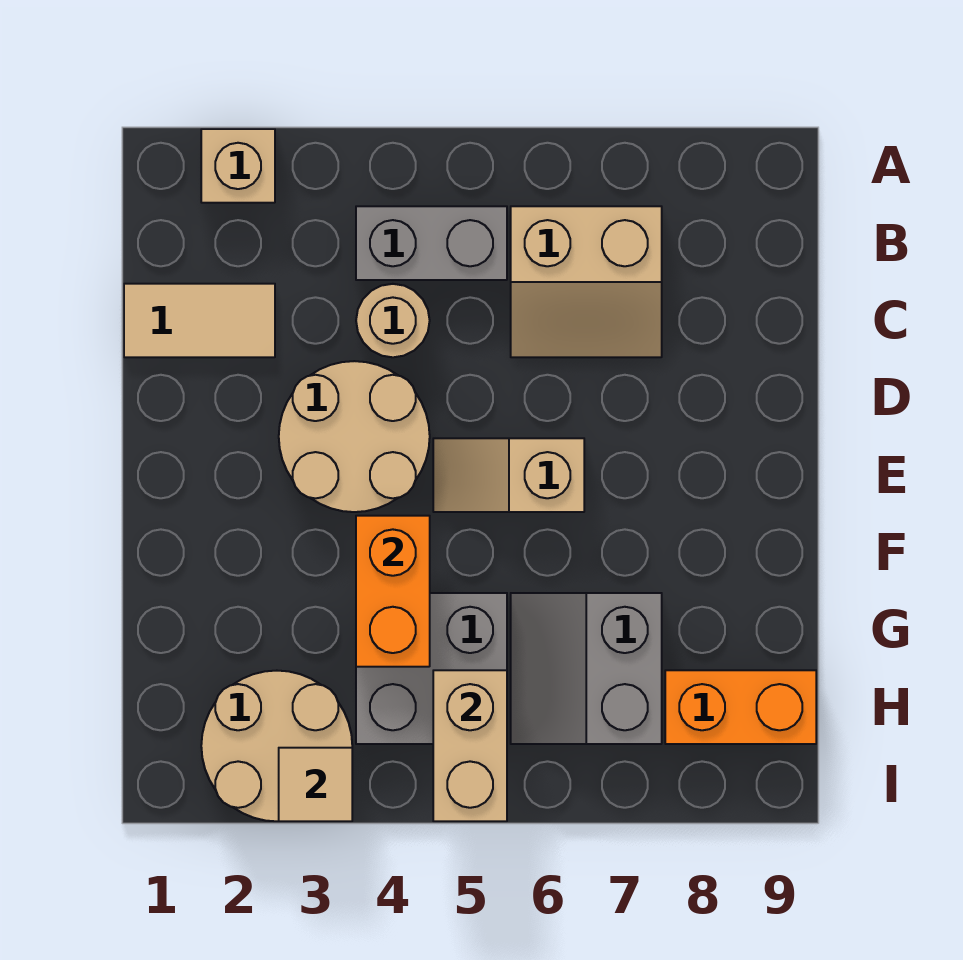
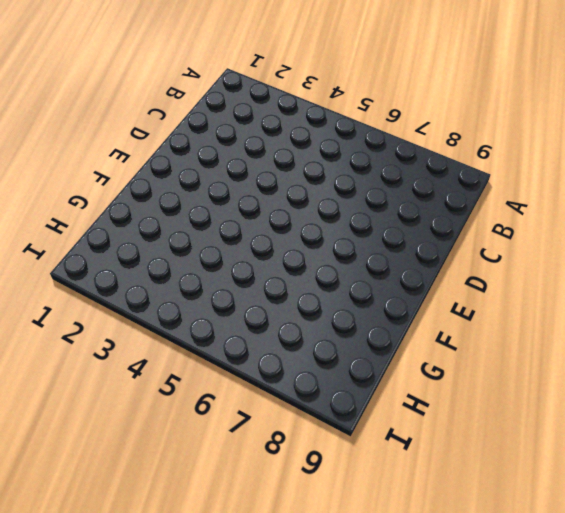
none -> tan 1x1 brick [201,129,275,203]
none -> grey 1x2 brick [356,206,507,280]
none -> tan 2x2 slope [511,206,662,357]

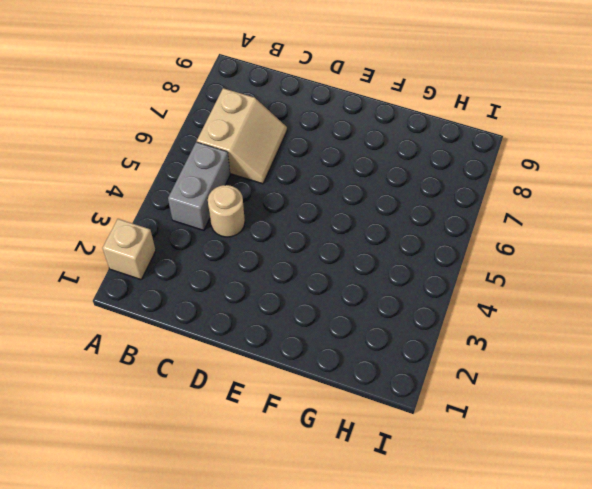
none -> tan 1x2 tile [124,284,275,357]
none -> tan 2x2 round brick [279,361,430,512]
none -> tan 1x2 slope [433,438,584,512]

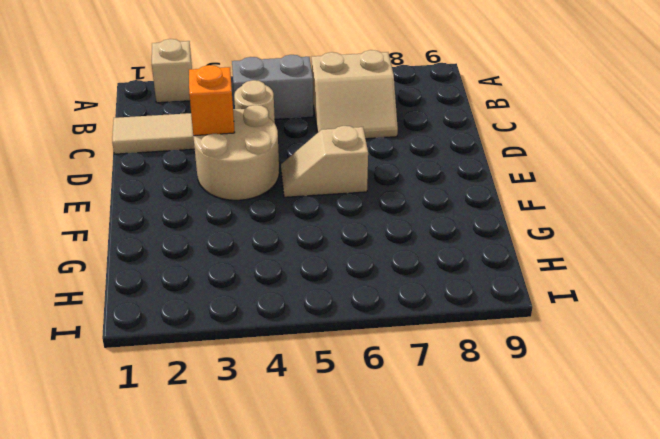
orange 1x1 brick [189,65,235,136] -> none
none -> grey 2x2 brick [356,593,507,744]
none -> grey 2x2 slope [511,593,662,744]
none -> tan 2x2 round brick [201,671,352,821]

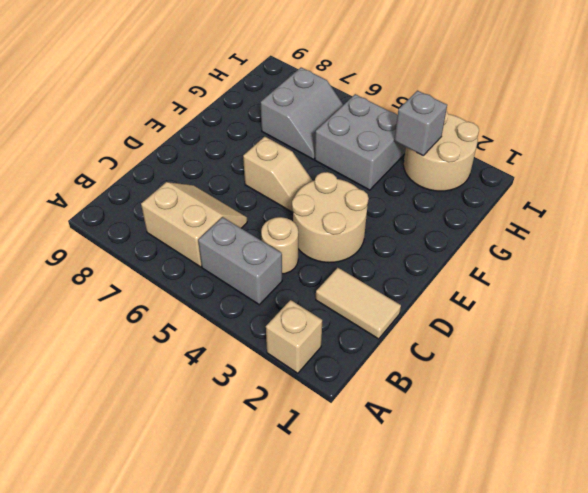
grey 1x1 brick [394,91,447,156] -> none
none -> orange 1x2 brick [665,670,816,744]
none -> orange 1x2 brick [356,516,430,667]
none -> tan 1x2 brick [433,670,507,821]

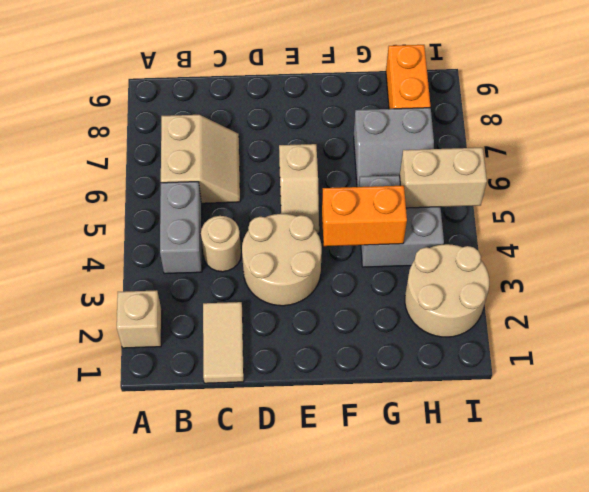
none -> tan 1x1 tile [279,748,352,821]

